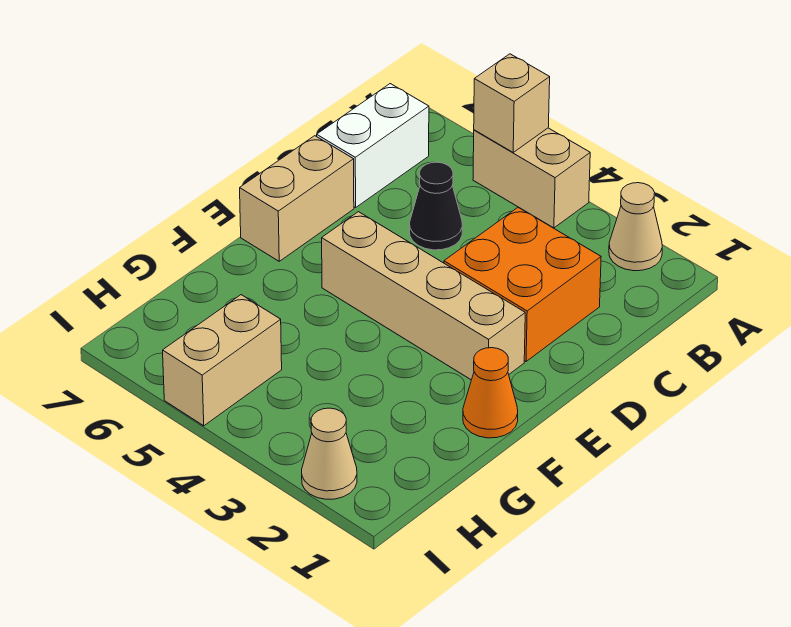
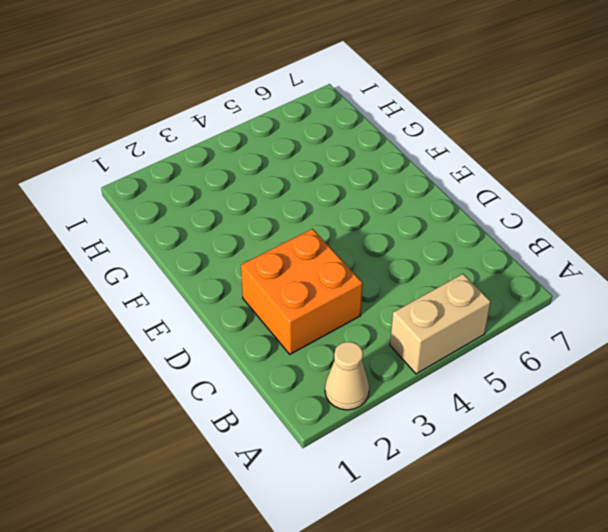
none -> white 1x2 brick [317,84,429,207]
none -> black 1x1 cone [410,162,462,250]

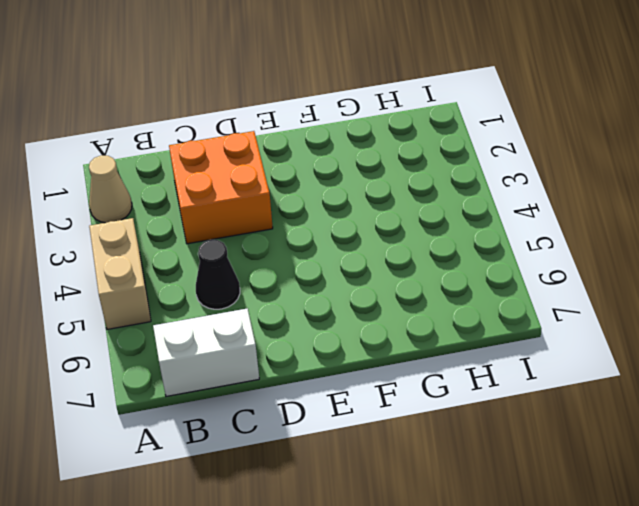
none -> tan 1x2 brick [240,136,354,261]
none -> tan 1x4 brick [322,212,525,380]

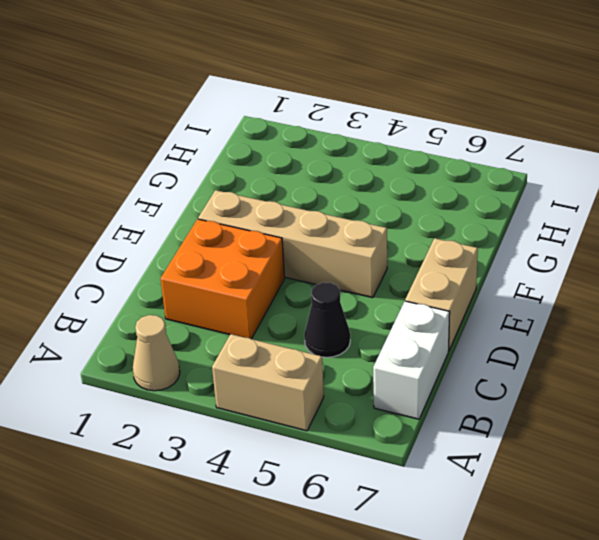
none -> orange 1x1 cone [463,348,518,438]
none -> tan 1x2 brick [163,295,282,426]

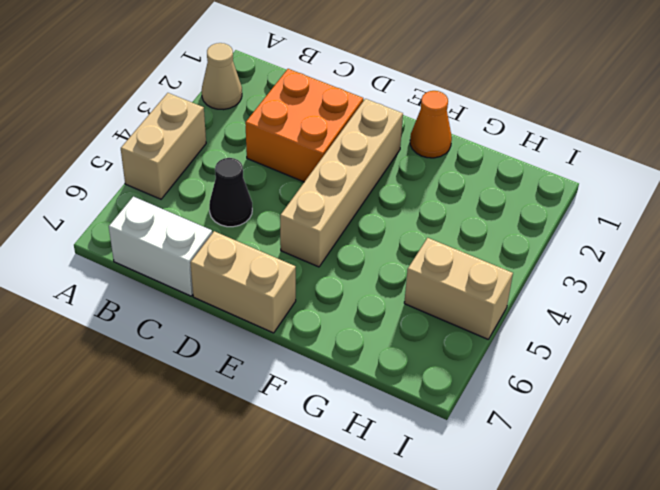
none -> tan 1x1 cone [302,408,357,499]
none -> tan 1x1 brick [474,54,550,152]

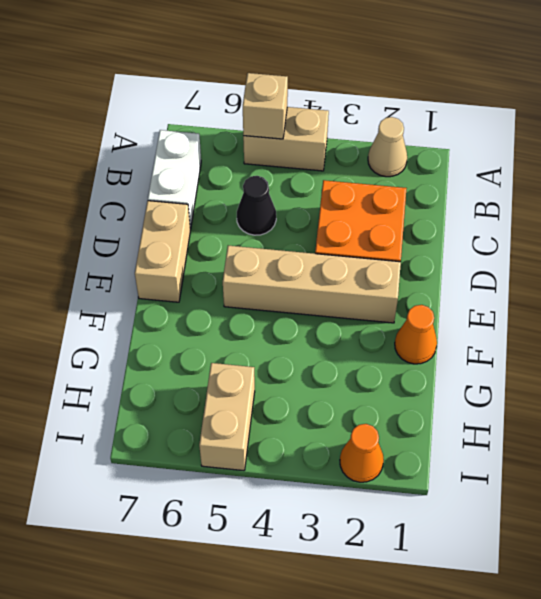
orange 1x1 cone [340,424,384,482] -> tan 1x1 cone [302,408,357,499]

